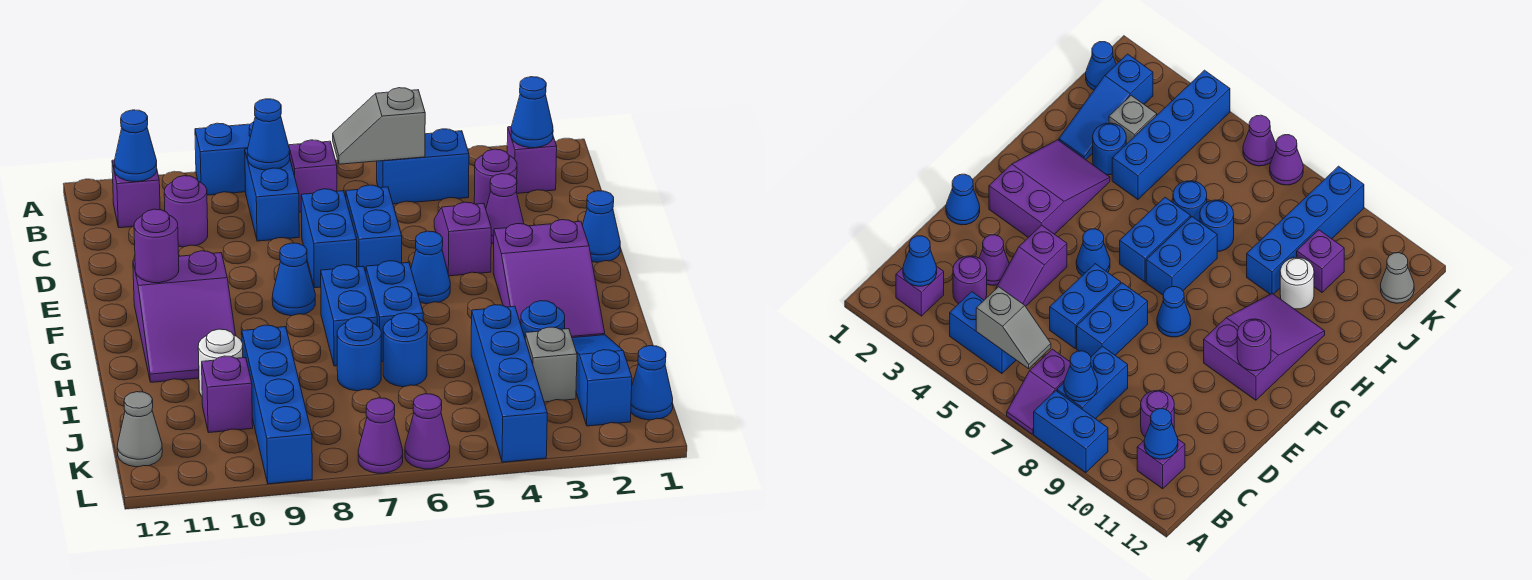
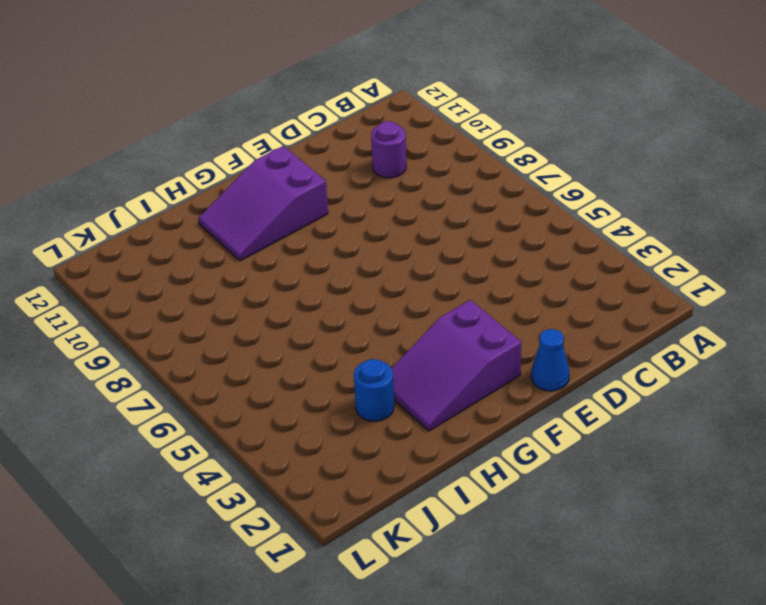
none -> purple 1x2 slope [289,140,337,212]
none -> blue 1x2 brick [195,122,254,195]
none -> purple 1x1 brick [507,127,557,193]
none -> blue 1x2 brick [377,129,469,204]

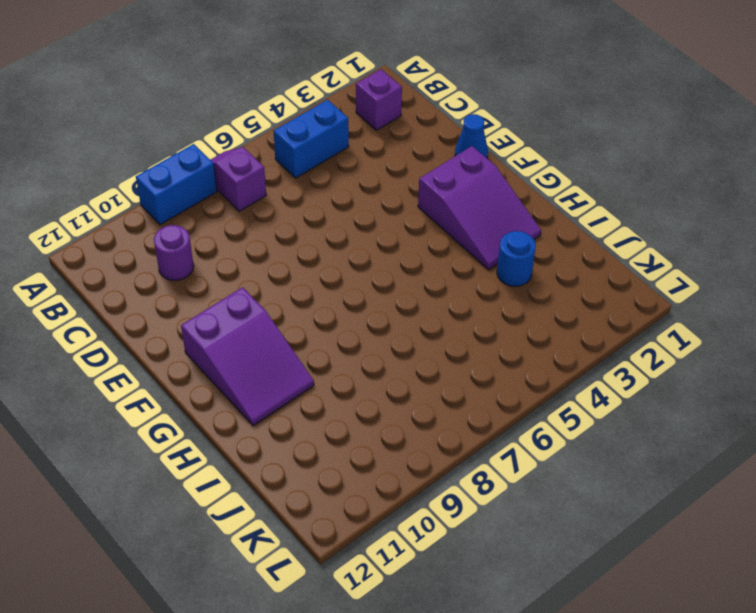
none -> blue 1x2 brick [245,149,299,241]
none -> purple 1x1 brick [112,160,160,228]
none -> purple 1x1 round brick [474,149,517,208]
none -> purple 1x1 cone [486,174,524,244]

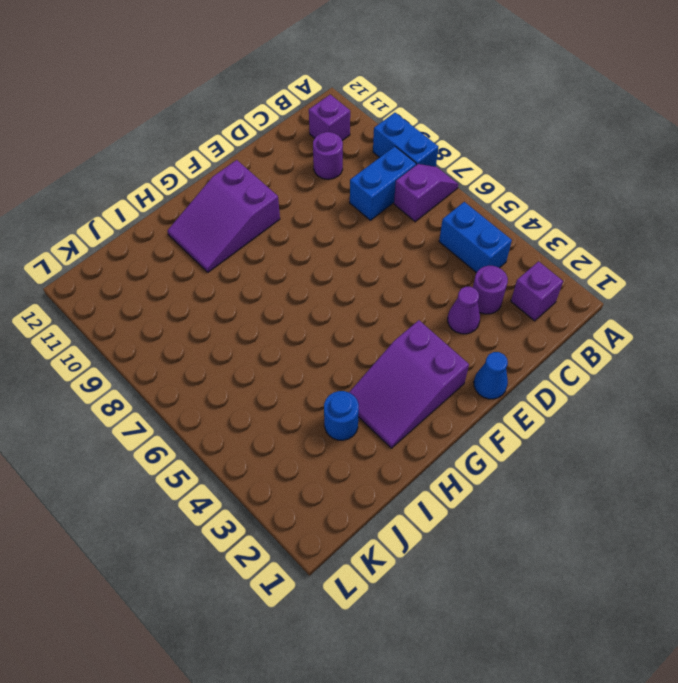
none -> purple 1x2 slope [434,202,491,276]
none -> blue 1x2 brick [346,185,402,272]
none -> blue 1x2 brick [301,189,357,288]
none -> blue 1x1 cone [411,231,450,304]

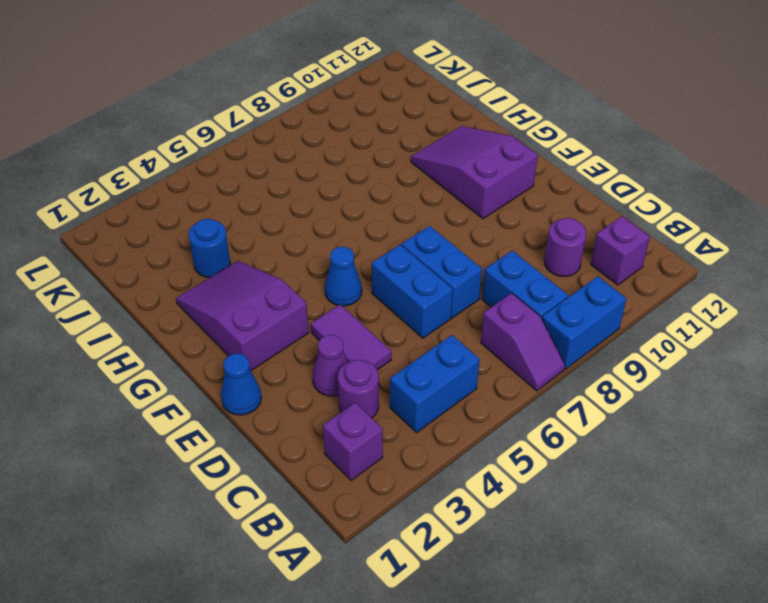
purple 1x2 tile [311,304,391,370] -> purple 1x2 slope [434,202,491,276]
none -> blue 1x1 cone [272,243,315,316]
none -> blue 1x2 brick [366,261,423,362]
none -> blue 1x2 brick [321,265,377,366]
none -> blue 1x3 slope [572,335,632,426]

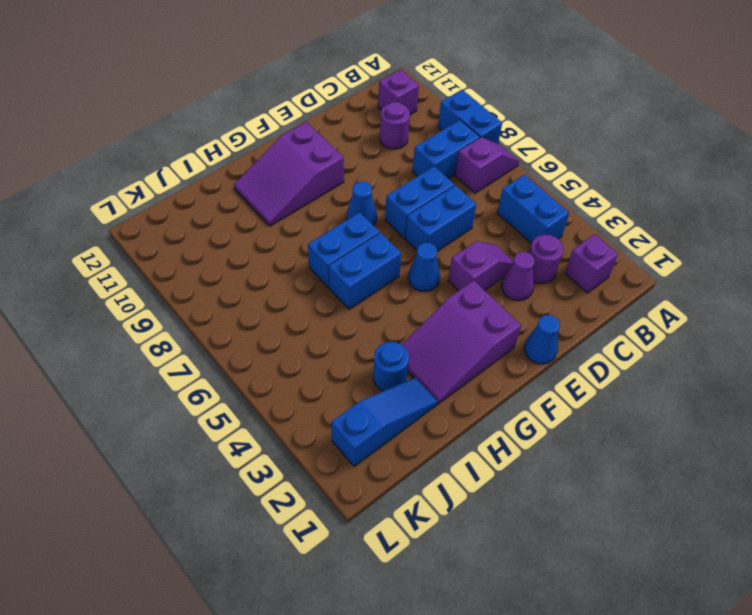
none -> blue 1x4 brick [471,305,547,462]
none -> blue 1x1 round brick [383,313,427,387]
none -> blue 1x1 round brick [337,317,381,391]
none -> blue 1x4 brick [242,325,312,484]

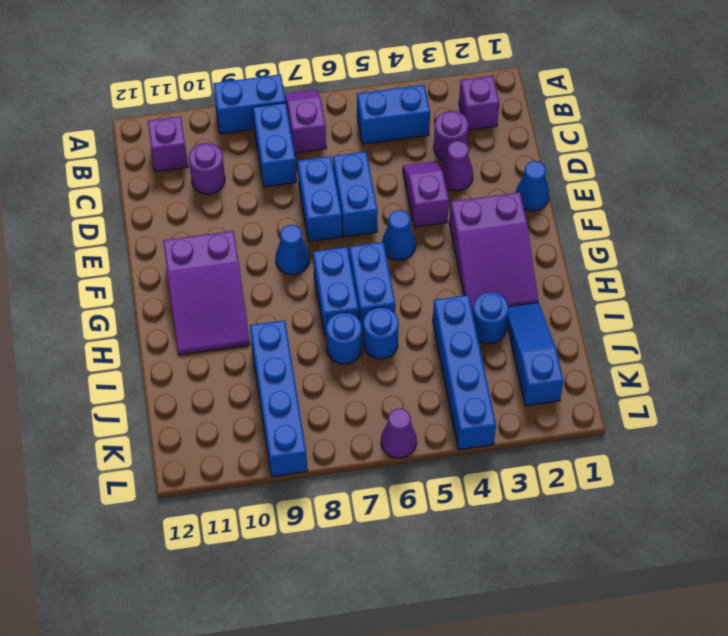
none -> white 1x1 round brick [198,329,243,396]
none -> grey 1x1 brick [525,327,577,402]
none -> purple 1x1 brick [202,356,253,433]
none -> blue 1x1 cone [631,346,673,420]

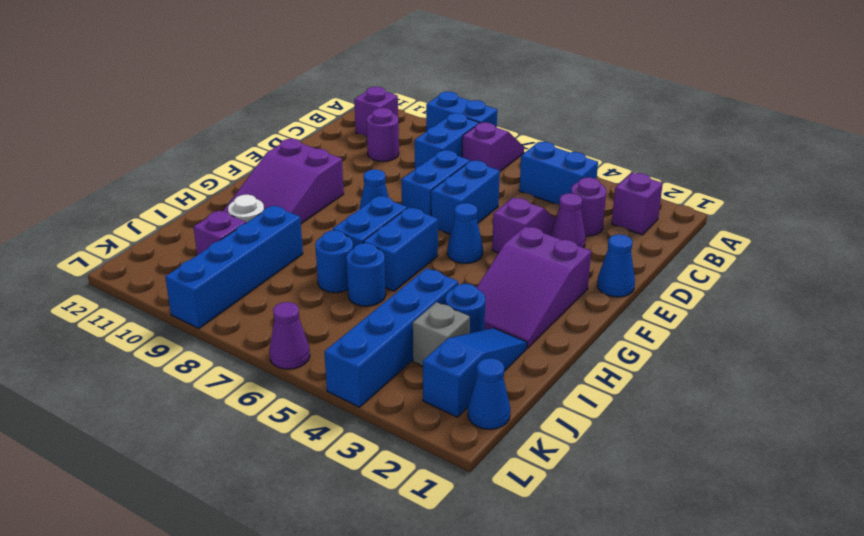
none -> grey 1x1 cone [117,392,162,467]
none -> purple 1x1 cone [358,398,403,473]
none -> blue 1x1 cone [511,77,553,148]
none -> grey 1x2 slope [333,88,425,164]

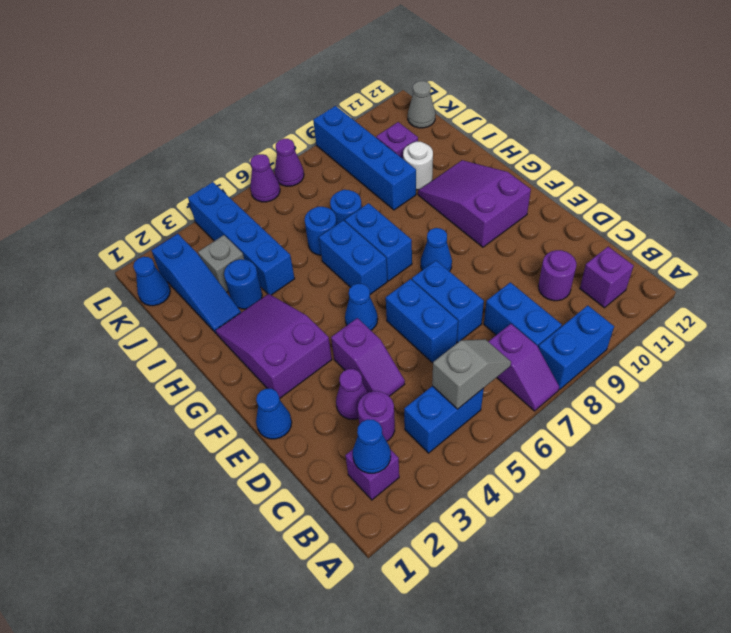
none -> blue 1x1 cone [247,99,290,170]
none -> blue 1x1 cone [114,110,157,181]
none -> purple 1x1 round brick [134,209,179,283]

